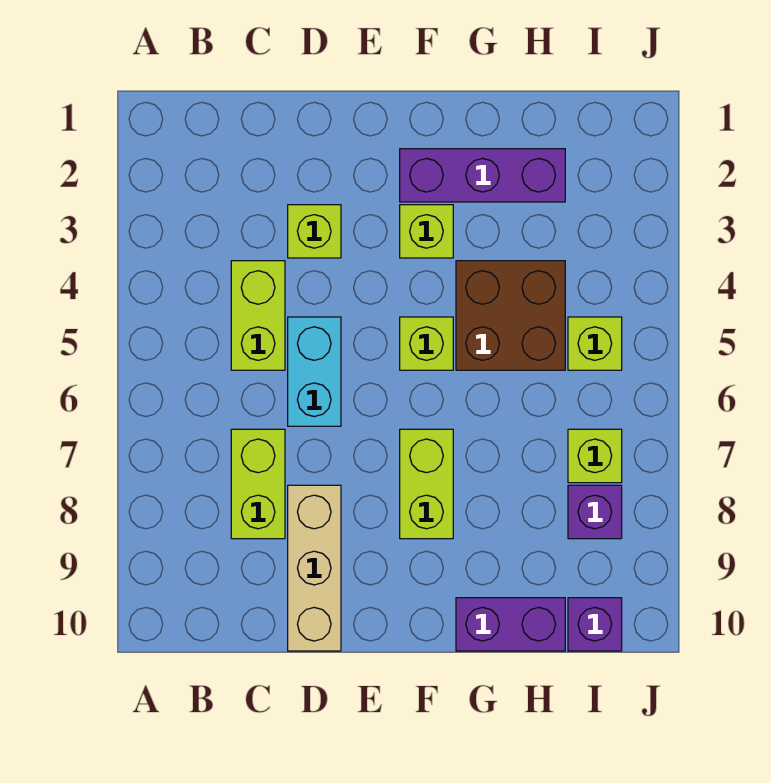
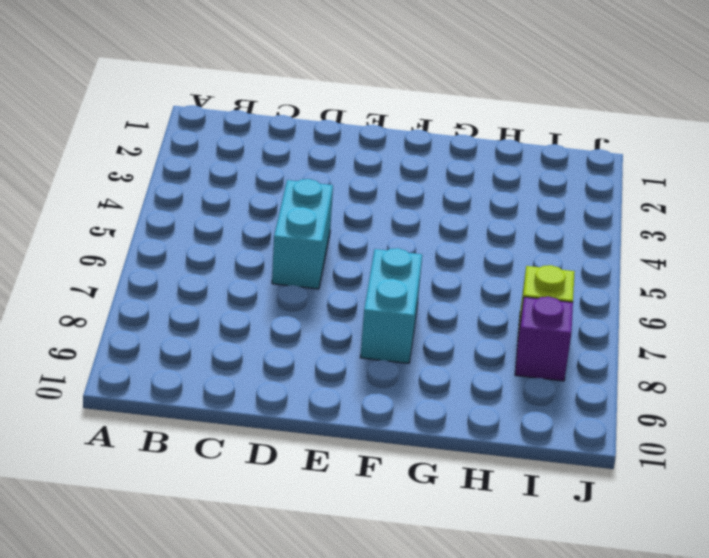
cyan 1x2 brick [360,248,422,363] -> lime 1x2 brick [400,429,453,539]
none -> lime 1x2 brick [231,261,285,370]
none -> lime 1x2 brick [231,429,285,539]
none -> lime 1x1 brick [288,205,341,258]

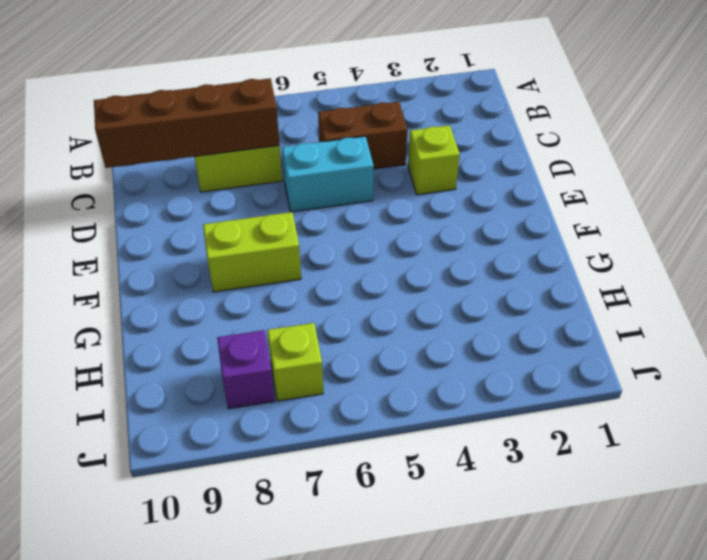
brown 1x2 brick [318,102,408,169] -> lime 1x2 brick [231,261,285,370]
brown 1x4 brick [94,78,279,168] -> none
none -> tan 1x3 brick [288,485,341,651]
none -> purple 1x3 brick [400,149,565,202]
none -> lime 1x1 brick [400,205,453,258]

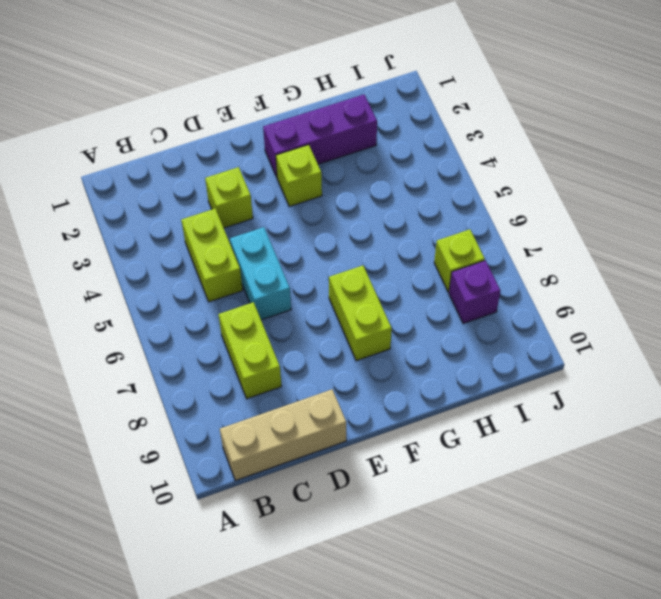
tan 1x3 brick [220,390,346,481] -> tan 1x3 brick turned to [288,485,341,651]
none -> lime 1x1 brick [400,317,453,370]
none -> brown 2x2 brick [456,261,565,370]
none -> purple 1x2 brick [456,598,565,651]

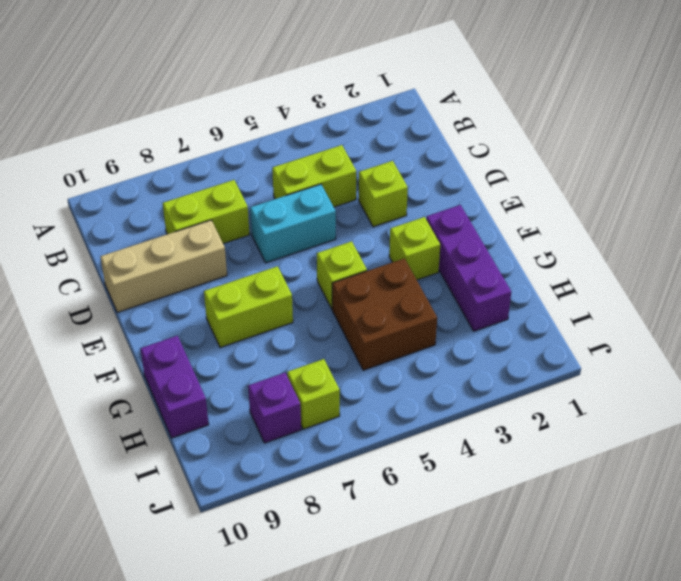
none -> lime 1x1 brick [568,317,622,370]
none -> purple 1x1 brick [568,598,622,651]

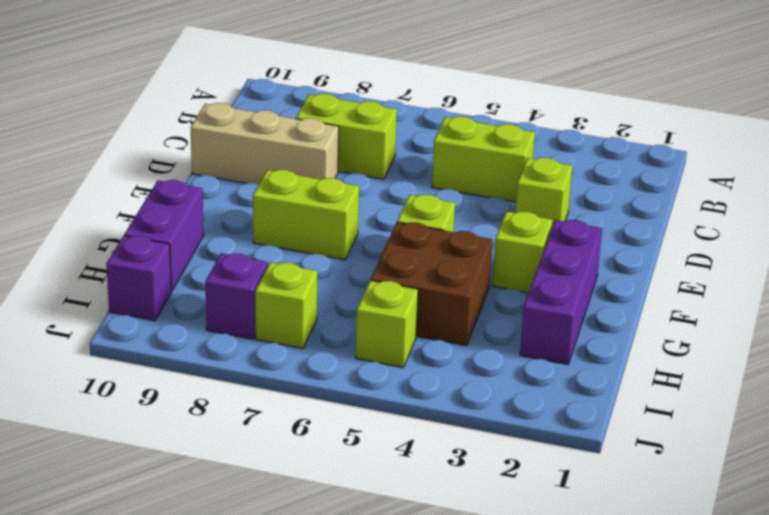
none -> cyan 1x2 brick [288,317,341,426]

